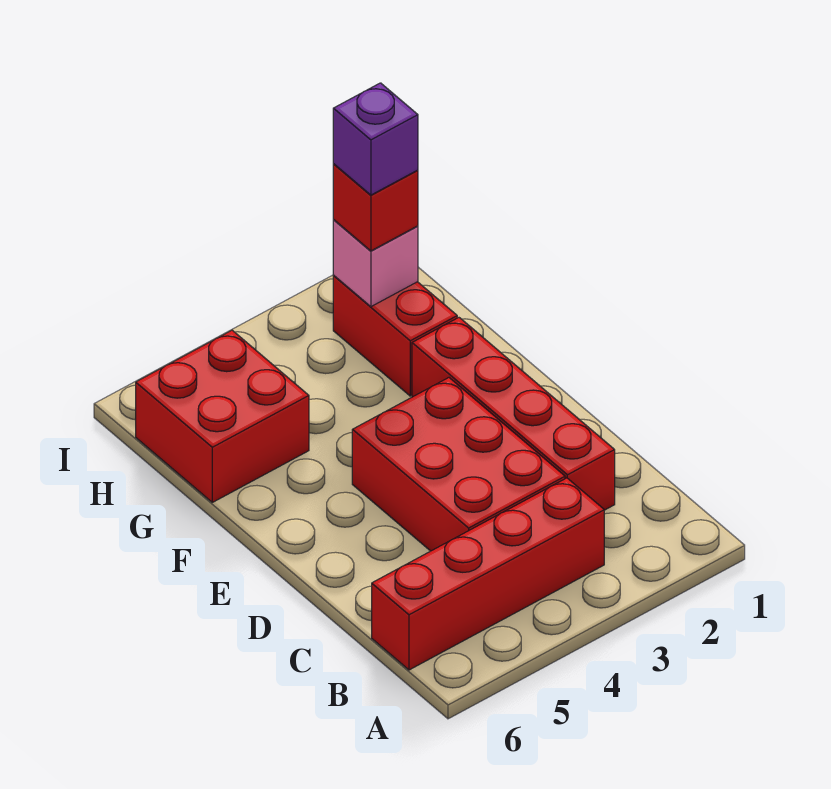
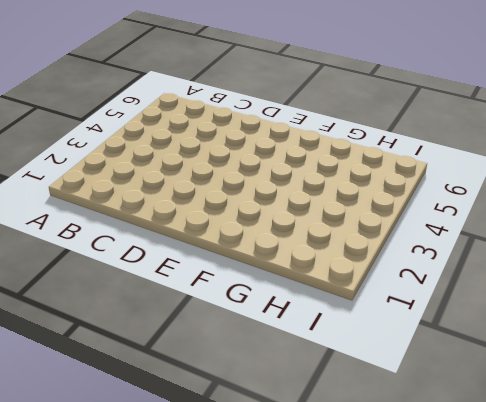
none -> red 1x4 brick [372,478,604,670]
none -> red 1x4 brick [412,318,615,510]

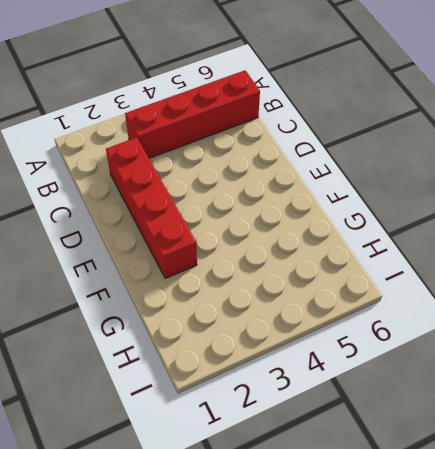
none -> red 2x3 brick [352,378,565,551]
none -> red 1x2 brick [333,276,457,396]

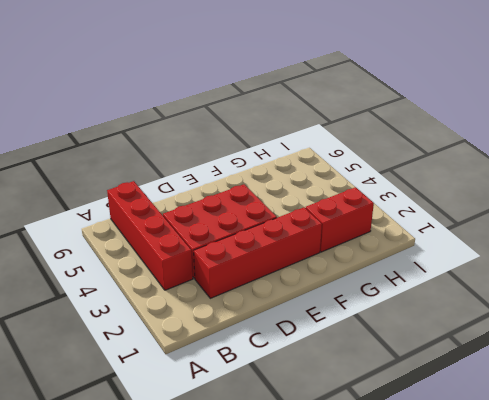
none -> red 2x2 brick [136,330,309,502]
none -> pink 1x1 brick [333,220,418,307]

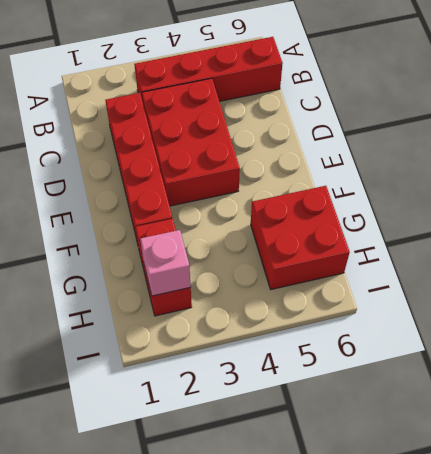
none -> red 1x1 brick [333,164,418,251]
none -> purple 1x1 brick [333,83,418,195]

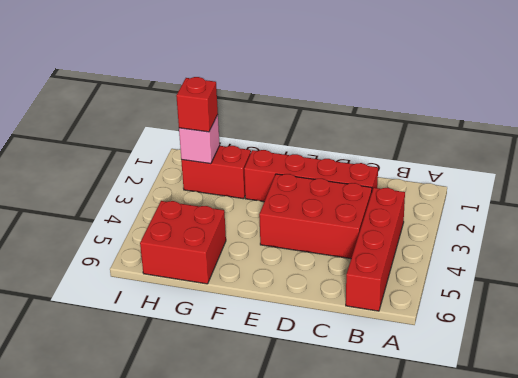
none -> purple 1x1 brick [333,83,418,195]

